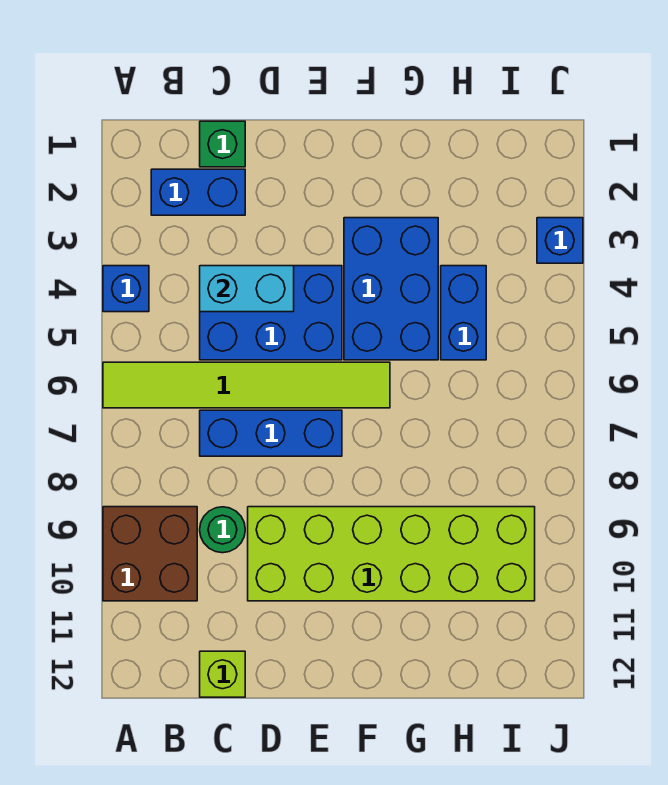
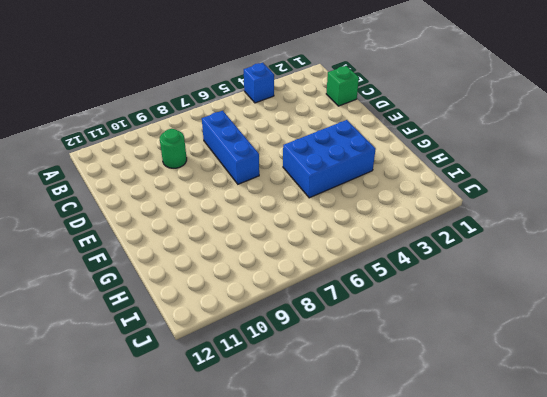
none -> lime 1x6 tile [103,362,390,408]
none -> brown 2x2 brick [103,507,197,601]
none -> blue 1x2 brick [151,169,245,215]

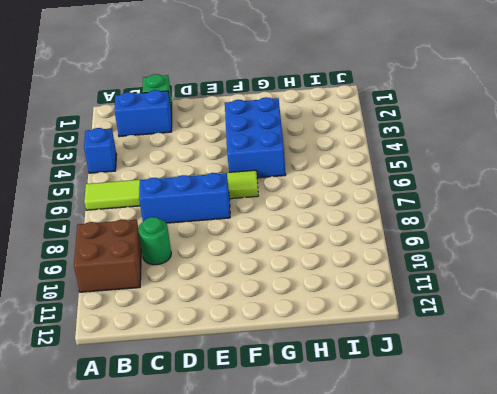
none -> blue 2x3 brick [200,266,342,360]
none -> lime 1x1 brick [200,651,245,697]
none -> lime 2x6 brick [248,507,535,601]

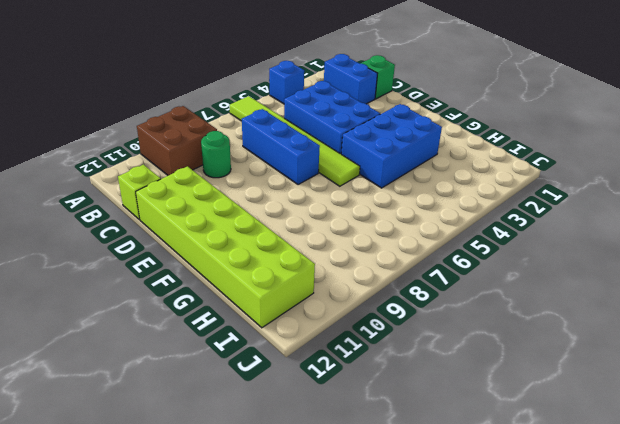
lime 2x6 brick [136,166,315,328] -> lime 2x6 brick moved to [248,507,535,601]
none -> blue 1x2 brick [441,266,486,360]
none -> blue 1x1 brick [537,218,583,263]
none -> cyan 1x2 brick [200,266,294,312]

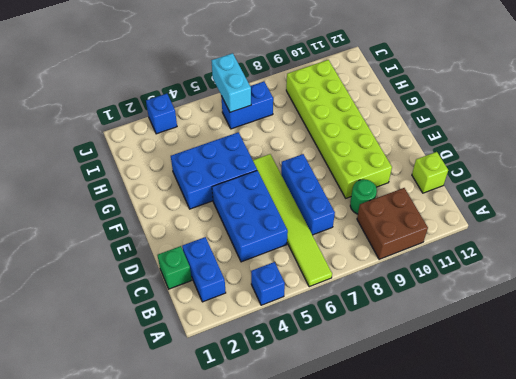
blue 1x2 brick [221,81,273,129] -> blue 1x2 brick moved to [441,266,486,360]
cyan 1x2 brick [211,53,251,112] -> cyan 1x2 brick moved to [200,266,294,312]

